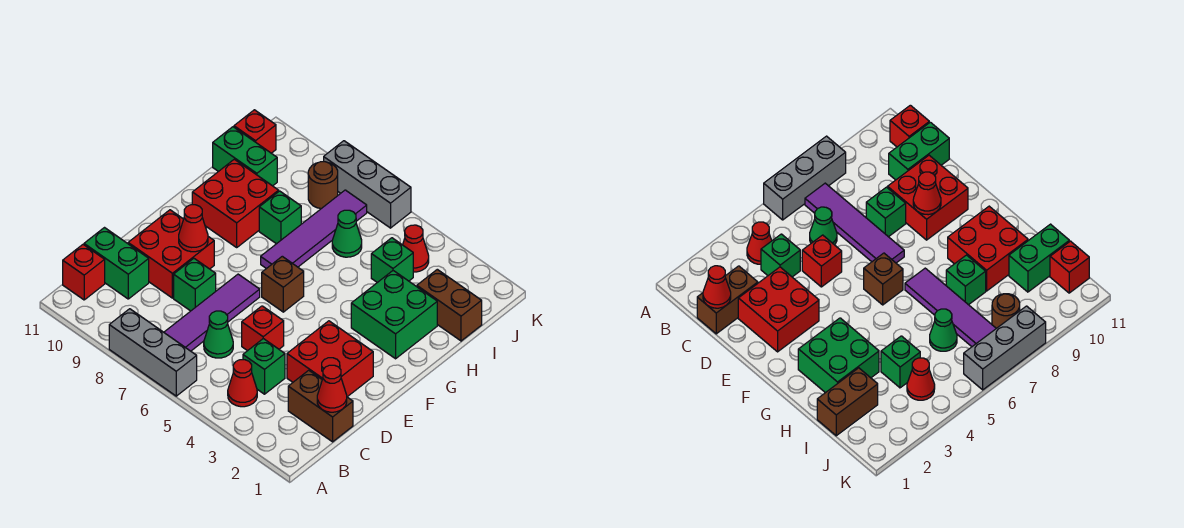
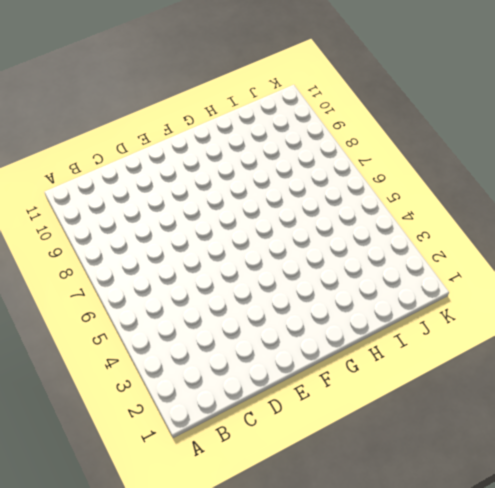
none -> grey 1x3 brick [109,309,197,396]
none -> red 1x1 cone [228,360,257,407]
none -> purple 1x4 tile [164,274,260,351]

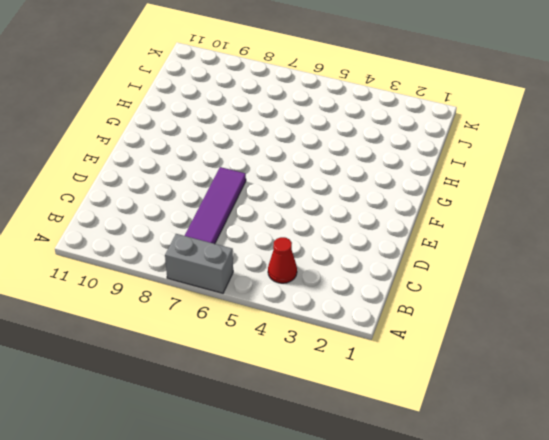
grey 1x2 brick [165,234,233,293] -> grey 1x3 brick [109,309,197,396]
none -> red 1x1 brick [63,245,105,300]
none -> brown 1x2 brick [288,370,353,442]
none -> green 1x1 brick [243,339,285,394]

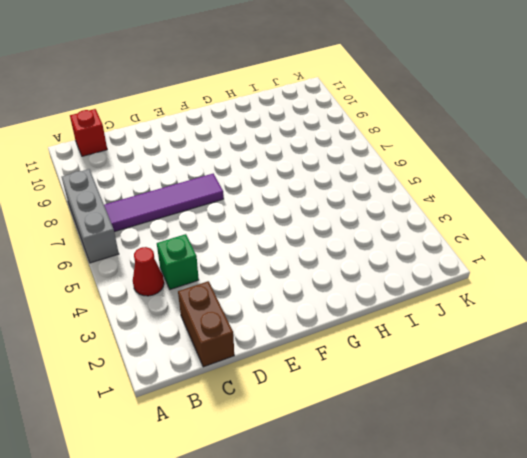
none -> green 1x1 cone [204,311,233,358]
none -> green 1x2 brick [84,228,149,299]
none -> red 2x2 brick [287,321,373,397]

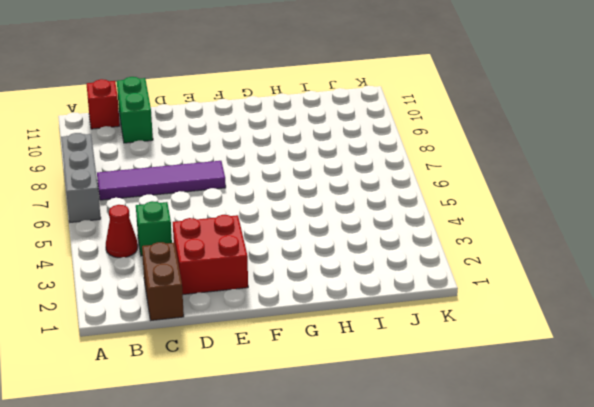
none -> green 1x1 cone [204,311,233,358]
none -> red 1x1 brick [242,306,284,351]
none -> green 1x1 brick [174,259,216,311]

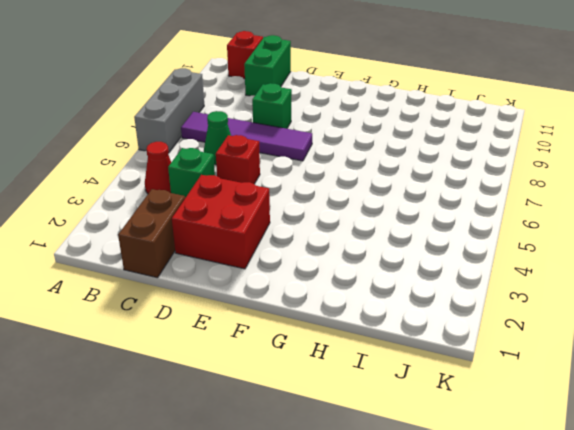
none -> red 2x2 brick [128,210,214,298]
none -> brown 1x1 brick [262,256,304,312]
none -> green 2x2 brick [351,271,437,359]

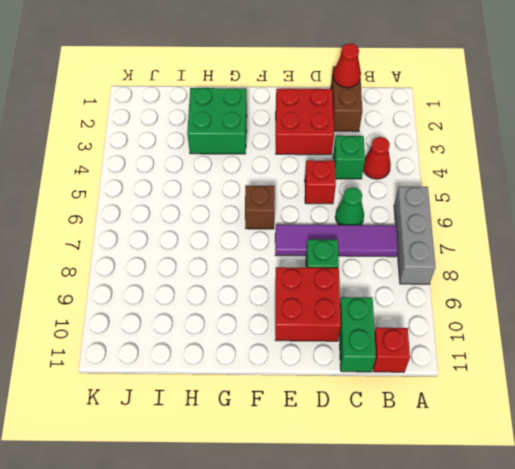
none -> purple 1x4 tile [261,190,367,269]
none -> red 2x2 brick [192,159,279,247]
none -> green 1x1 brick [259,191,301,244]

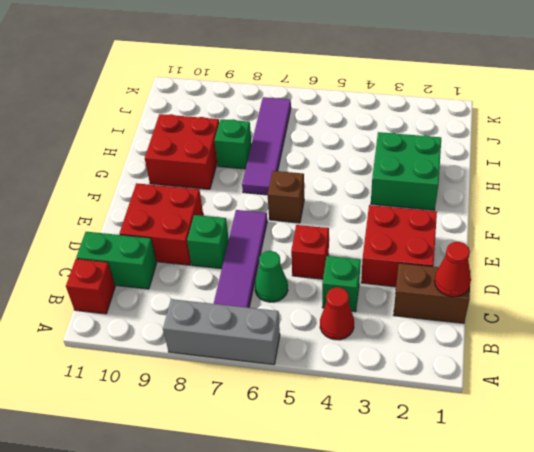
none -> brown 1x2 brick [417,269,482,341]
none -> green 1x1 brick [371,238,413,283]
none -> green 1x1 cone [332,210,362,257]

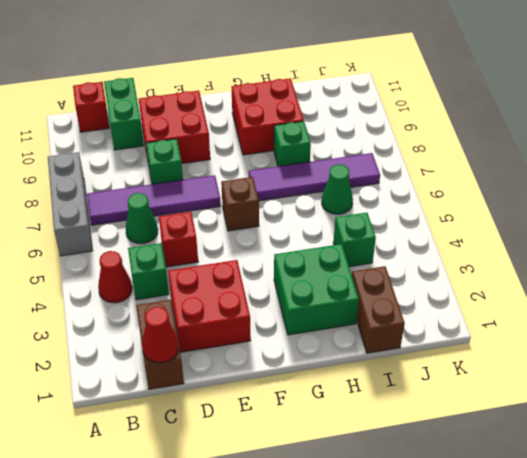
none -> green 1x2 brick [213,127,277,186]
none -> red 1x1 cone [403,225,429,272]
none -> brown 1x1 round brick [308,162,338,209]

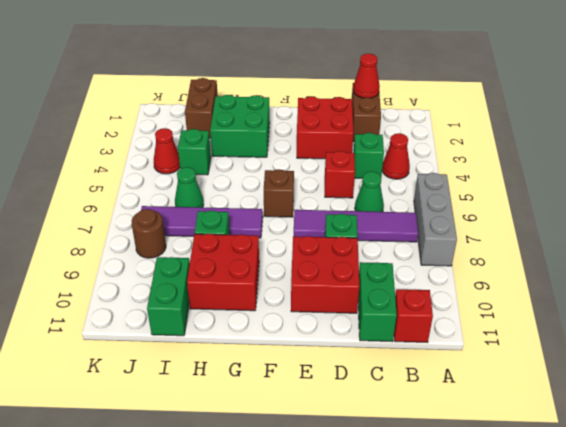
none -> red 1x1 brick [234,110,276,153]
none -> grey 1x3 brick [324,141,411,228]
none -> red 1x1 cone [179,205,208,252]

